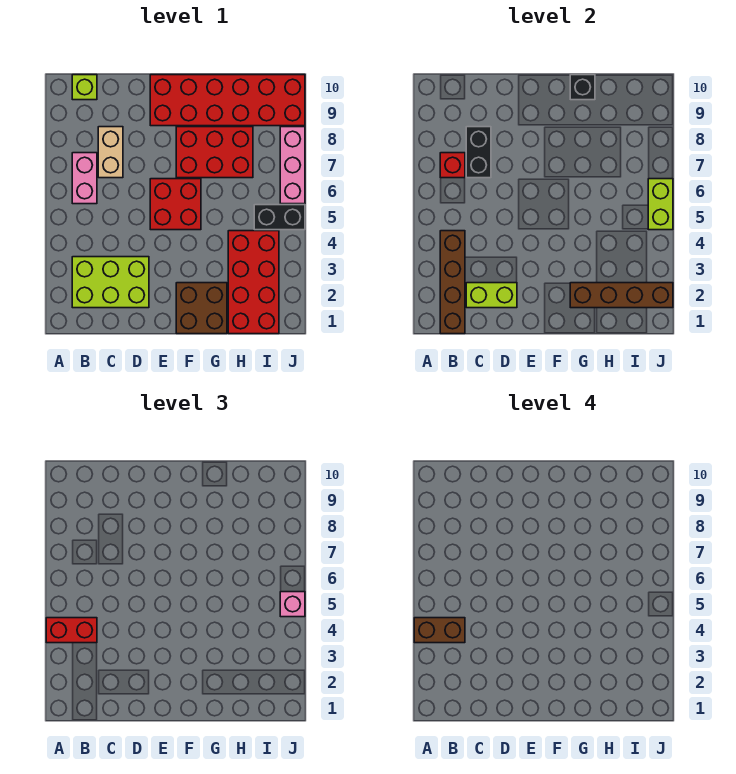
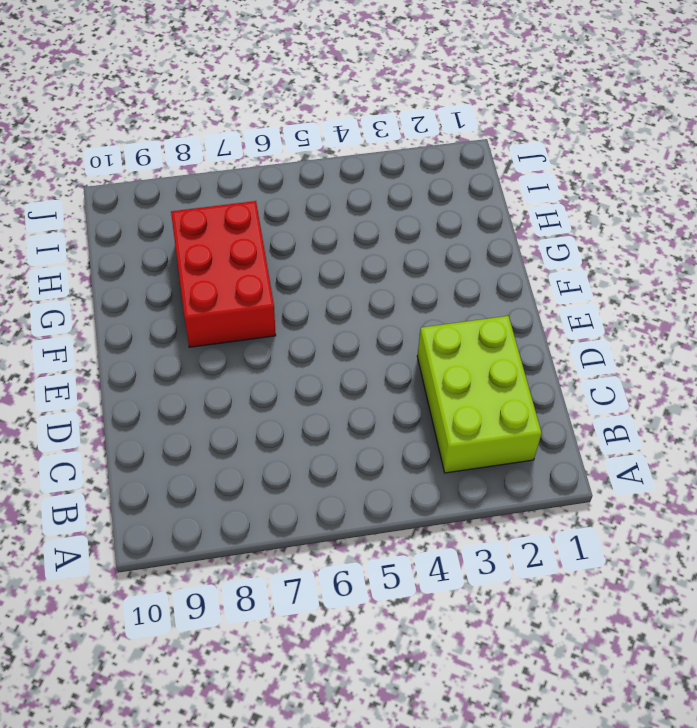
none -> pink 1x2 brick [72,153,97,204]
none -> lime 1x1 brick [72,75,97,100]
none -> tan 1x2 brick [98,127,123,178]

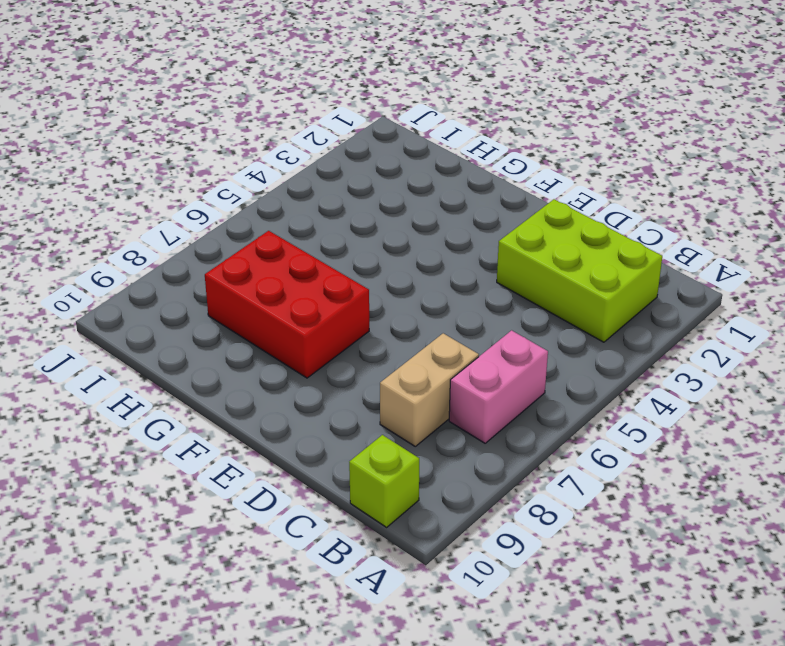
none -> red 2x2 brick [150,179,201,230]
none -> red 2x6 brick [150,75,305,126]
none -> brown 2x2 brick [176,283,227,334]

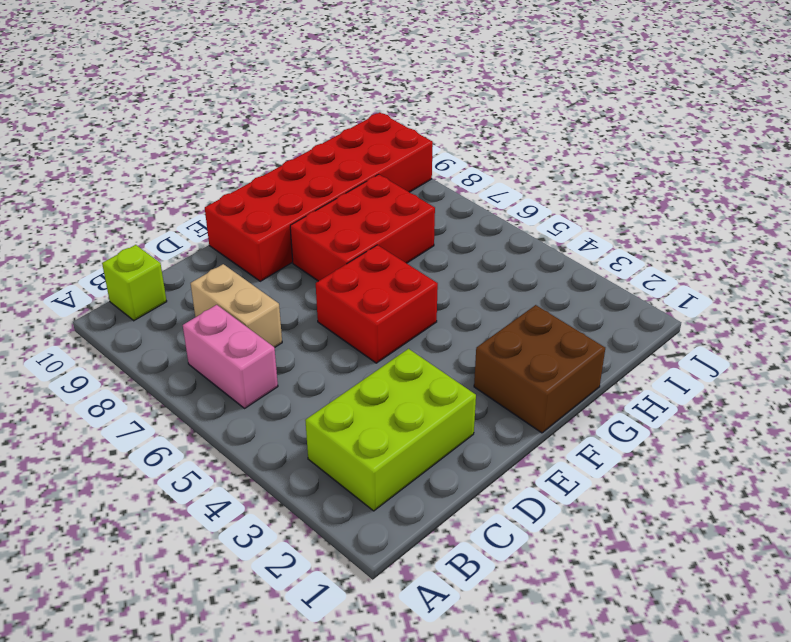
none -> red 2x4 brick [228,231,279,334]
none -> black 1x2 brick [254,205,305,230]
none -> pink 1x3 brick [280,127,305,204]

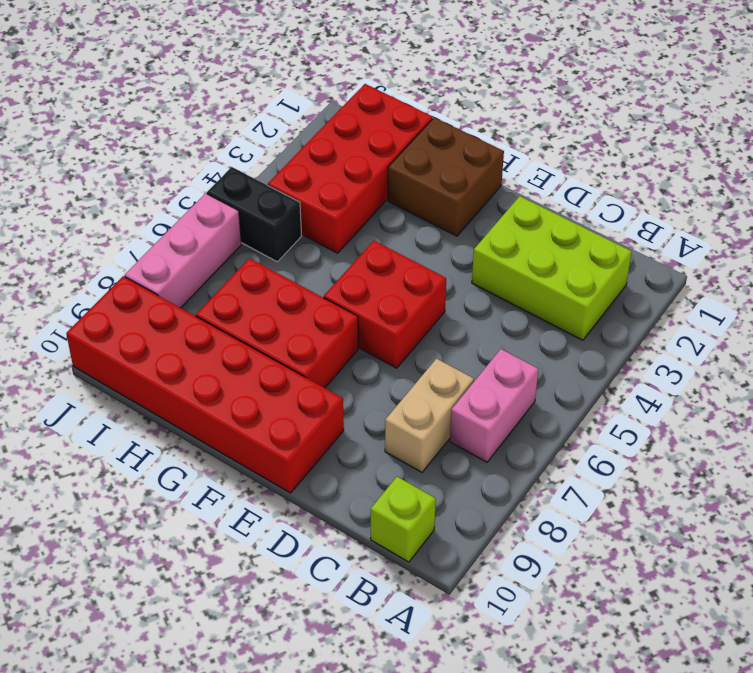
none -> brown 1x4 brick [440,231,465,334]
none -> red 1x1 brick [440,153,465,178]
none -> lime 1x2 brick [466,283,517,308]

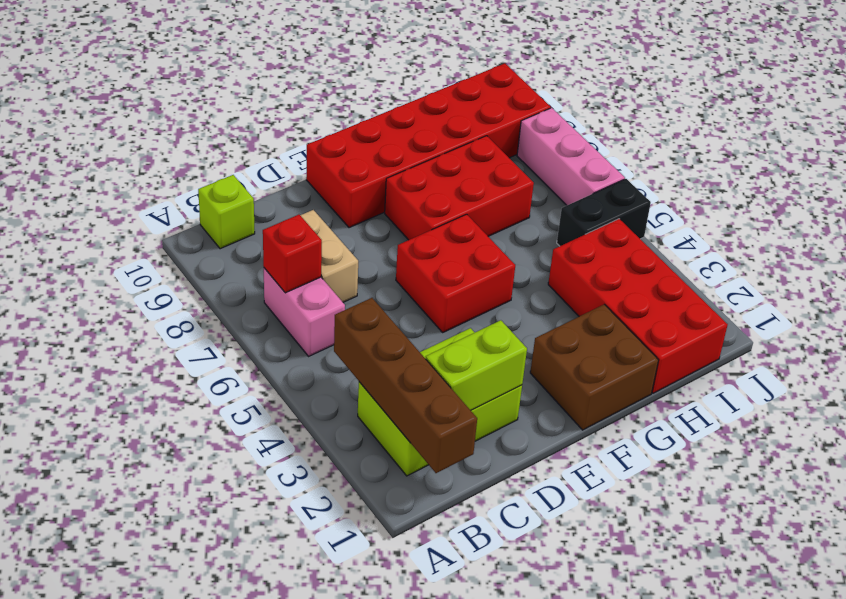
none -> black 1x2 brick [466,127,491,178]
none -> brown 1x4 brick [570,283,673,308]
none -> black 1x1 brick [570,75,595,100]

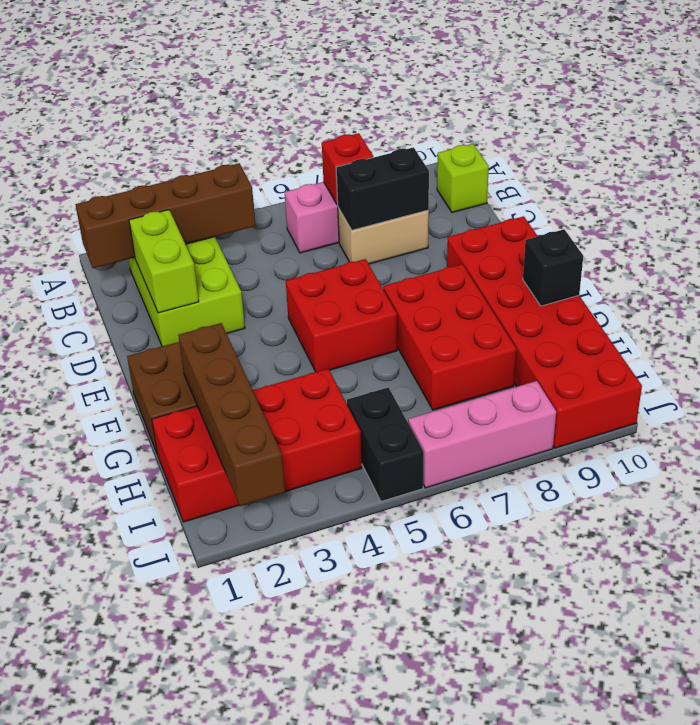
none -> lime 1x2 brick [648,179,673,230]
none -> red 1x2 brick [46,618,97,643]
none -> pink 1x1 brick [280,592,305,617]

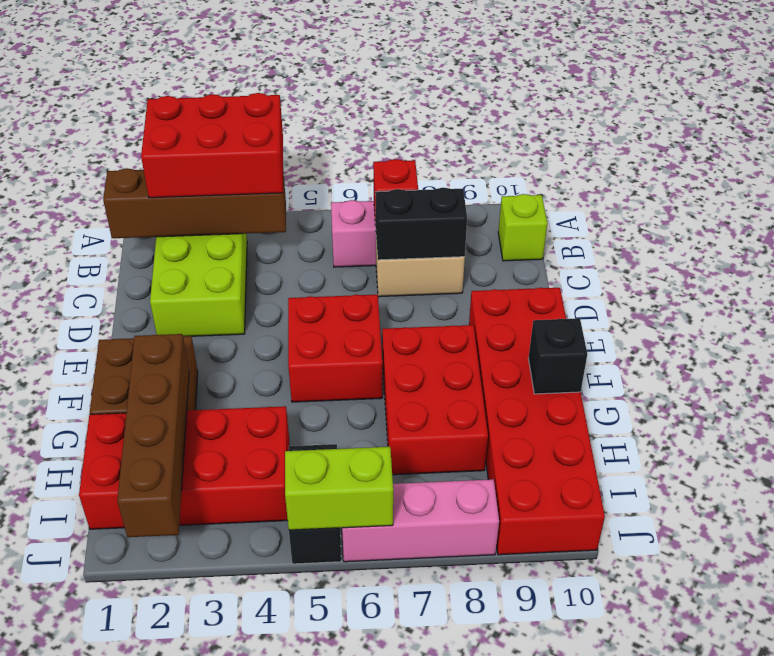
red 2x3 brick [141,93,283,198] -> red 1x2 brick [46,618,97,643]
none -> lime 1x2 brick [466,283,517,308]
none -> pink 1x1 brick [280,592,305,617]
none -> brown 1x2 brick [414,618,465,643]

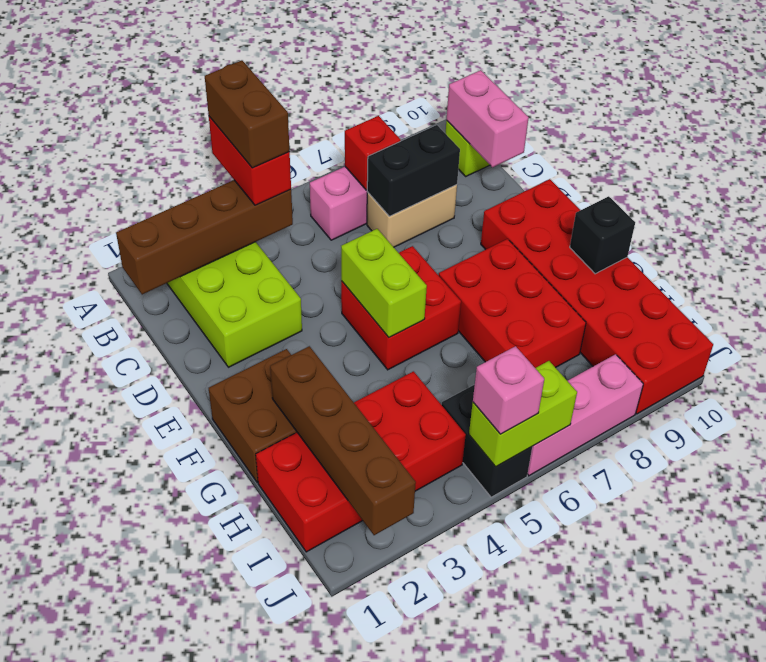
pink 1x2 brick [447,70,529,167] -> none
lime 1x2 brick [341,229,427,337] -> lime 1x2 brick moved to [466,283,517,308]

